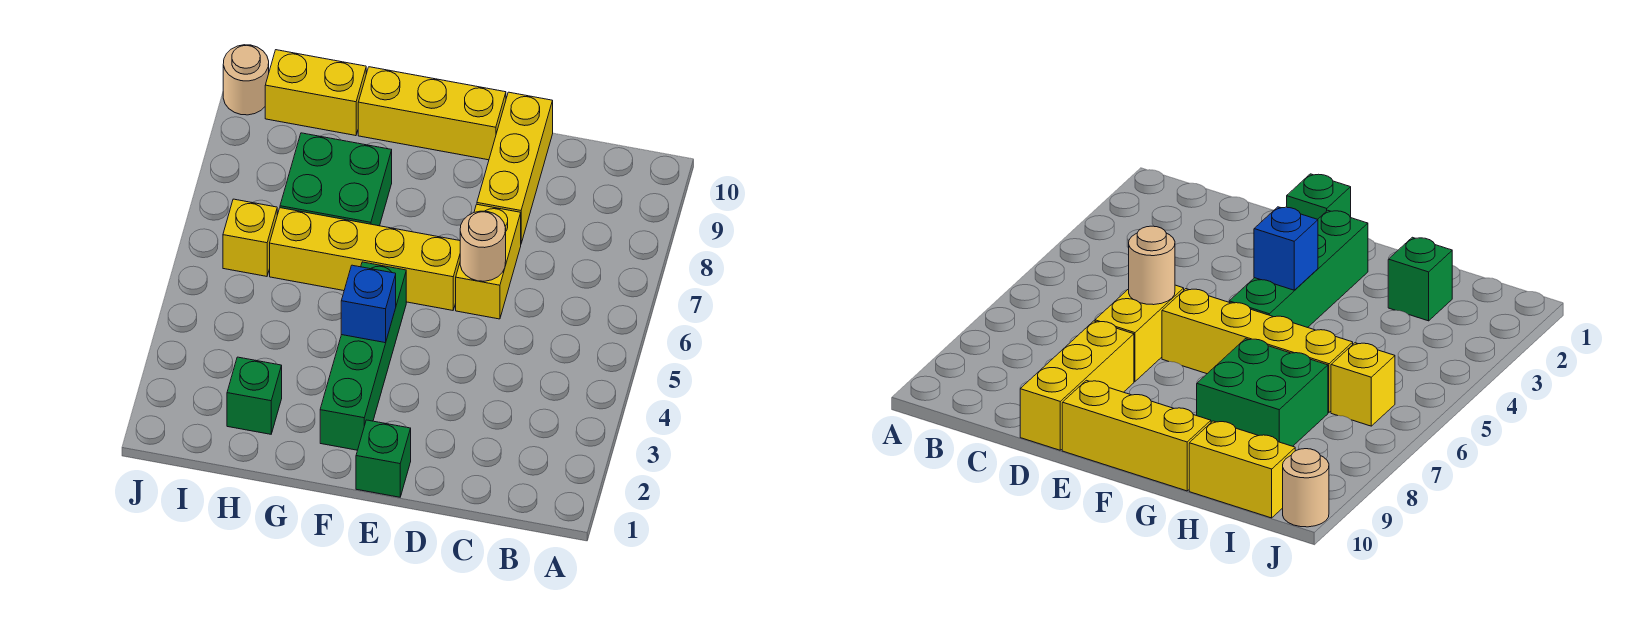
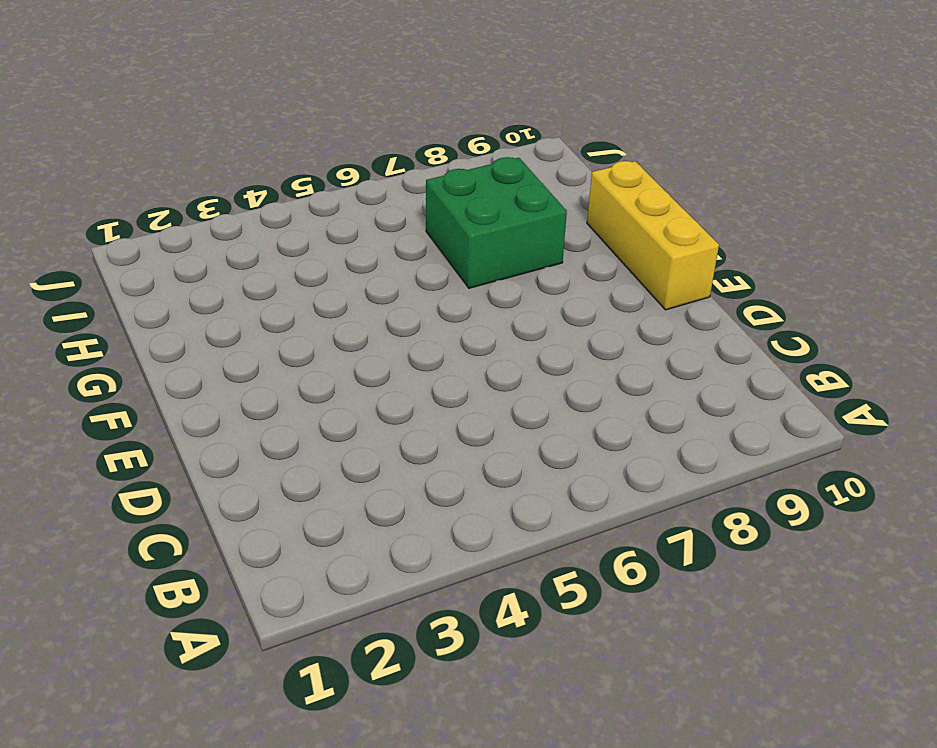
none -> yellow 1x2 brick [456,205,521,319]
none -> yellow 1x3 brick [477,92,553,243]
none -> green 1x1 brick [356,420,411,497]

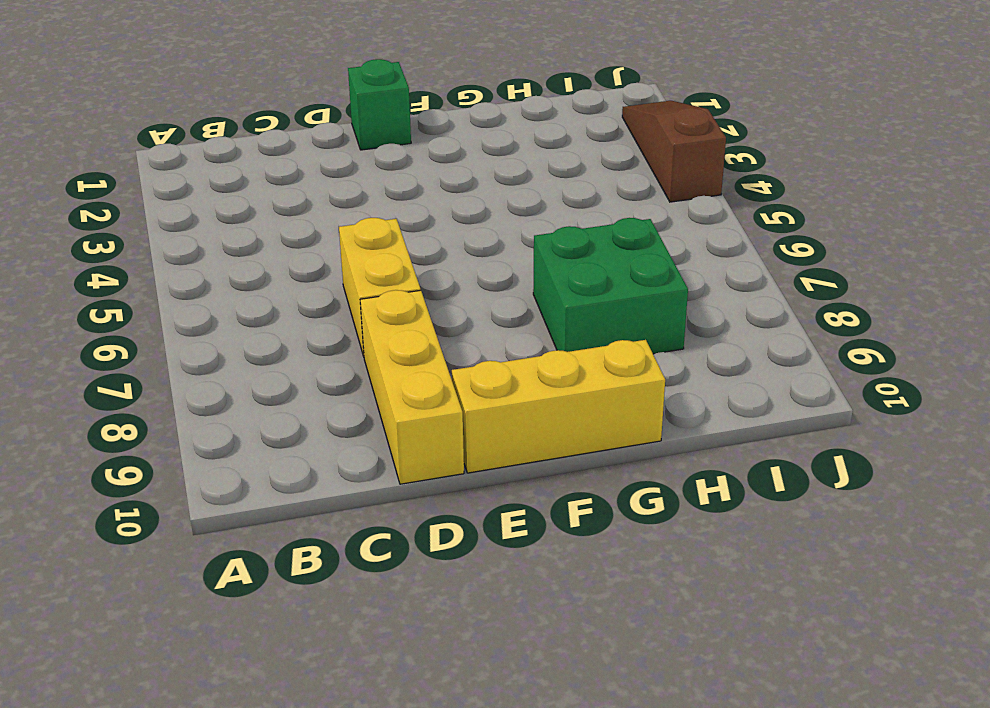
brown 1x3 slope [622,101,726,202] -> none
none -> yellow 1x4 brick [270,208,460,310]
none -> green 1x4 brick [320,262,406,450]
none -> green 1x1 brick [227,357,282,434]

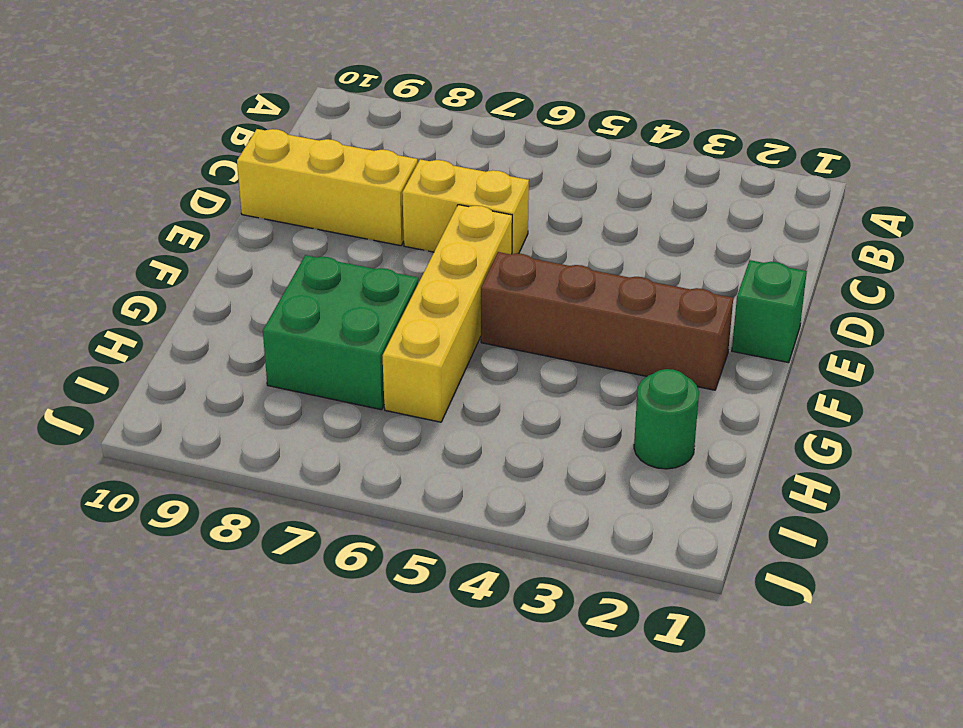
brown 1x4 brick [481,252,733,390] -> green 1x4 brick [320,262,406,450]
green 1x1 round brick [634,369,699,469] -> green 1x1 brick [227,357,282,434]
none -> yellow 1x3 brick [358,67,506,160]
none -> yellow 1x2 brick [265,50,366,136]
none -> yellow 1x1 brick [223,199,277,276]

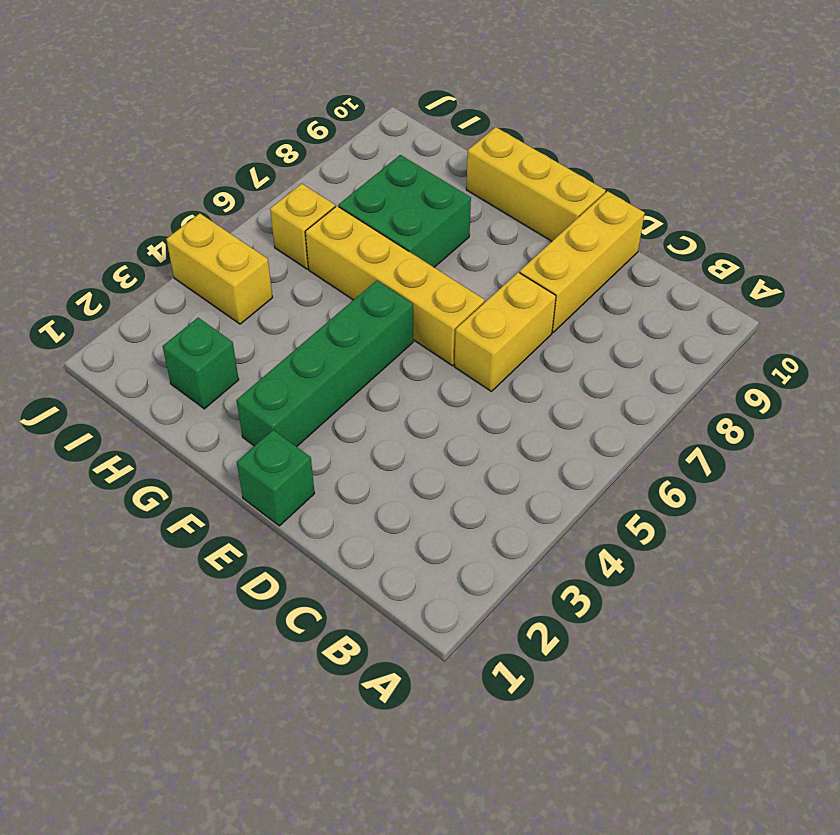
yellow 1x2 brick [166,214,273,324] -> yellow 1x2 brick moved to [265,50,366,136]
none -> tan 1x1 round brick [223,45,269,115]
none -> tan 1x1 round brick [460,211,506,281]
none -> blue 1x1 brick [341,265,396,343]

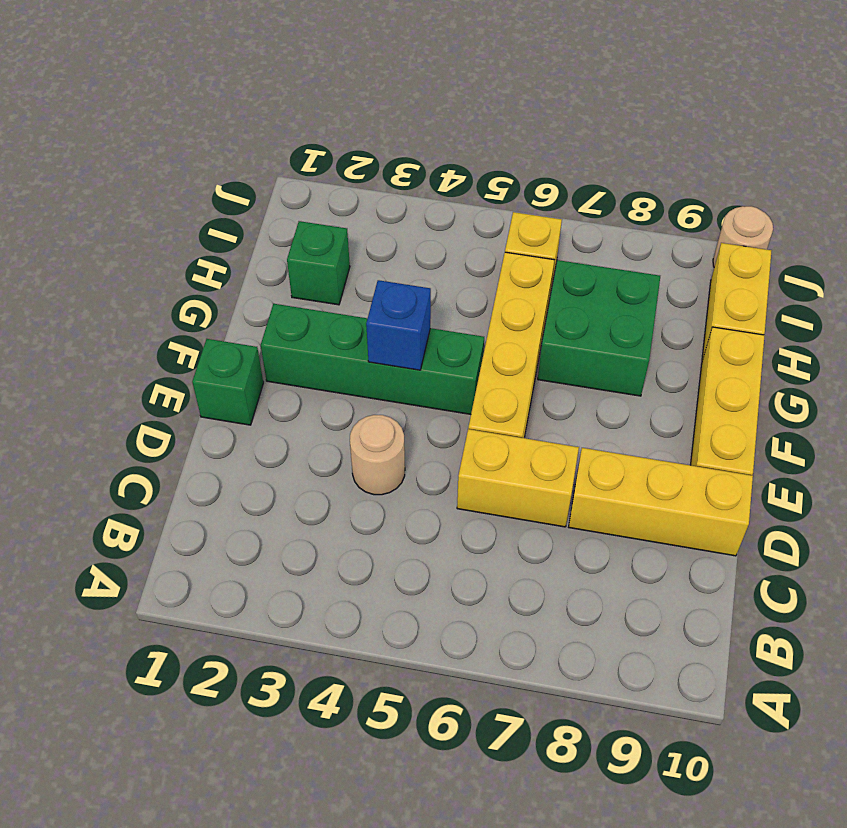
tan 1x1 round brick [350,415,405,495] -> tan 1x1 round brick moved to [460,211,506,281]

